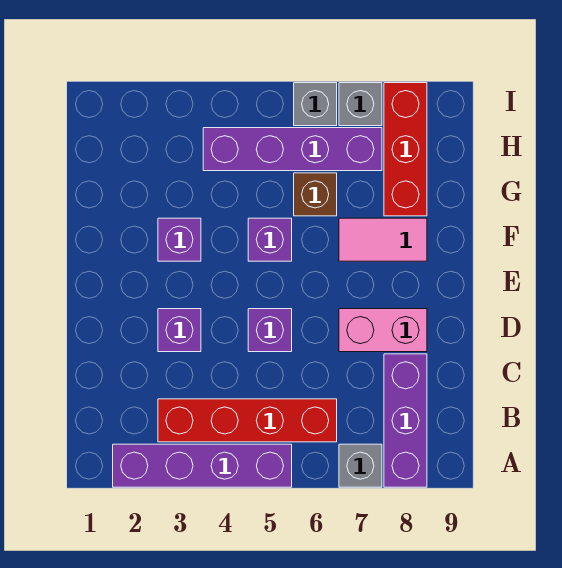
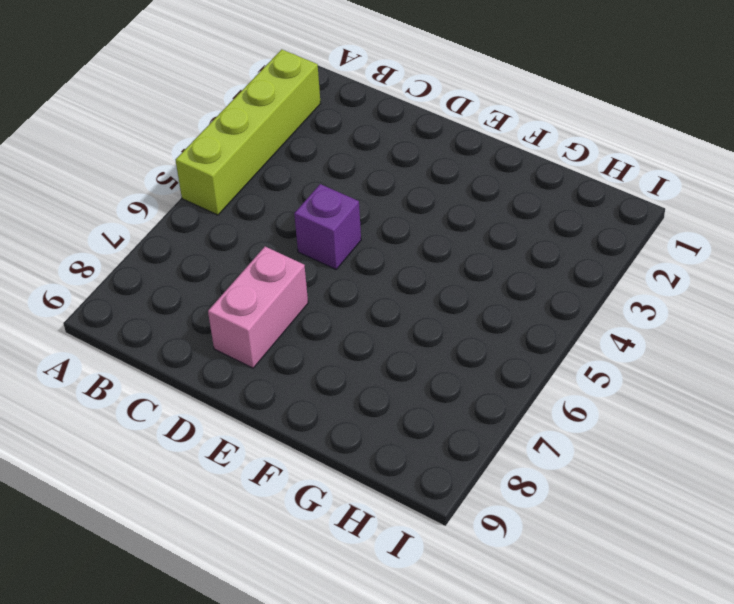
lime 1x4 brick [176,49,321,215] -> purple 1x4 brick [113,444,292,487]
none -> grey 1x1 brick [339,444,382,487]
none -> purple 1x3 brick [384,354,427,487]
none -> red 1x4 brick [158,399,337,442]

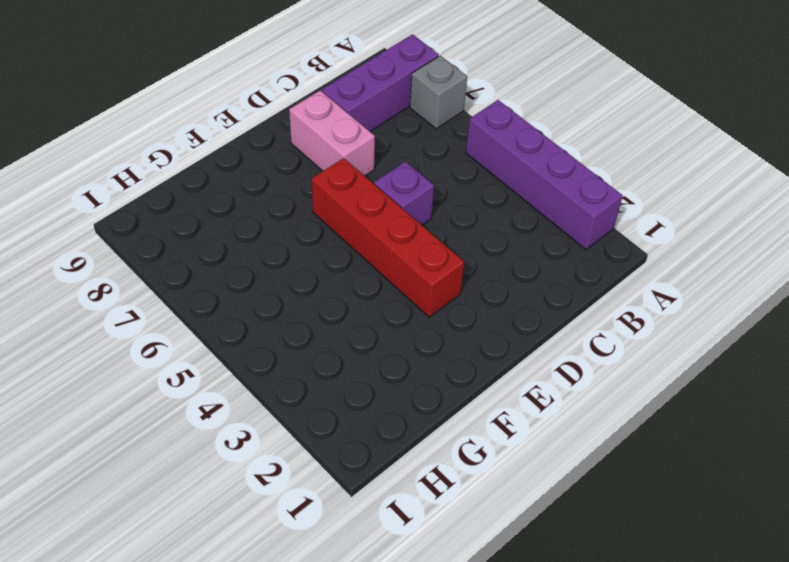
red 1x4 brick [312,158,464,317] -> red 1x4 brick moved to [158,399,337,442]
none -> purple 1x1 brick [158,309,201,352]
none -> purple 1x1 brick [158,218,201,261]
none -> purple 1x1 brick [248,218,292,261]

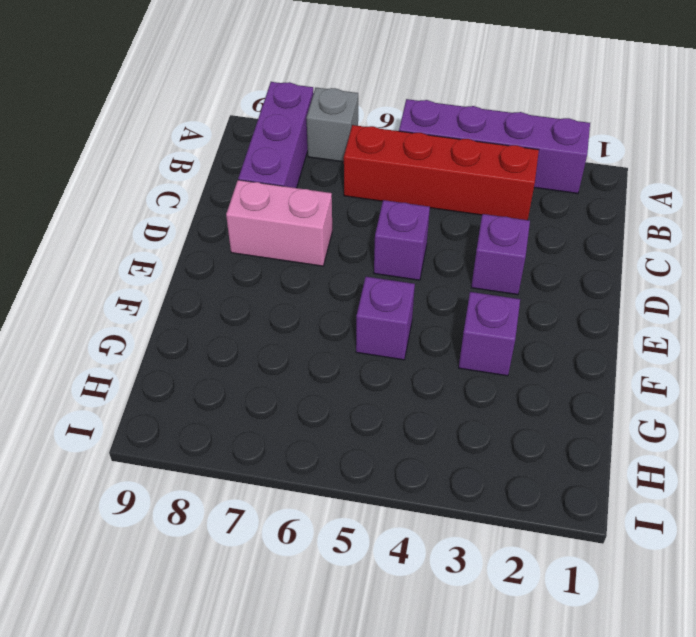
none -> pink 1x2 tile [339,218,427,261]
none -> brown 1x1 brick [294,173,337,216]
none -> red 1x3 brick [384,83,427,216]

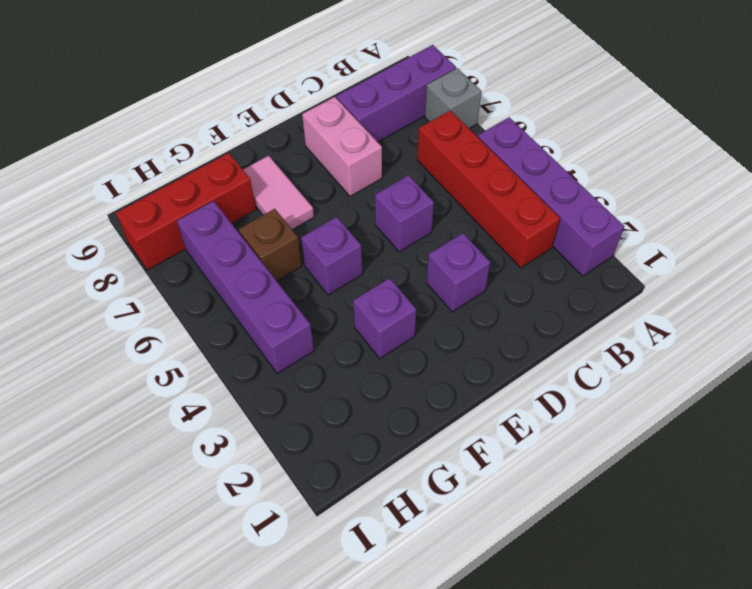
none -> grey 1x1 brick [294,83,337,126]
none -> grey 1x1 brick [339,83,382,126]

